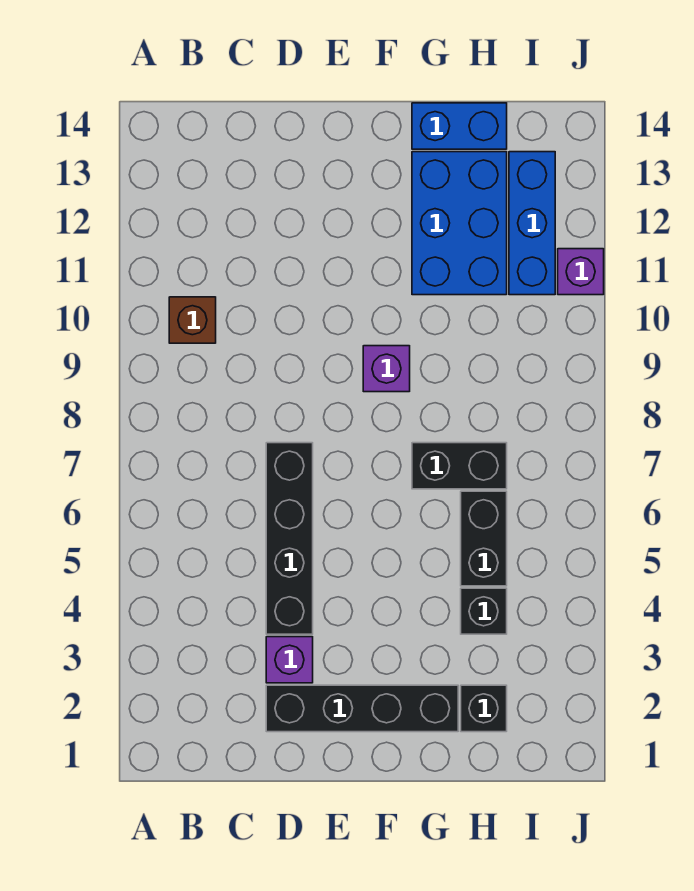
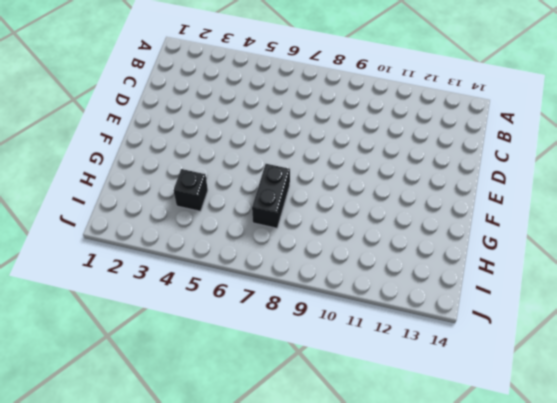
none -> brown 1x1 brick [169,297,216,343]
none -> black 1x4 brick [266,685,458,732]
none -> purple 1x1 brick [266,637,313,683]

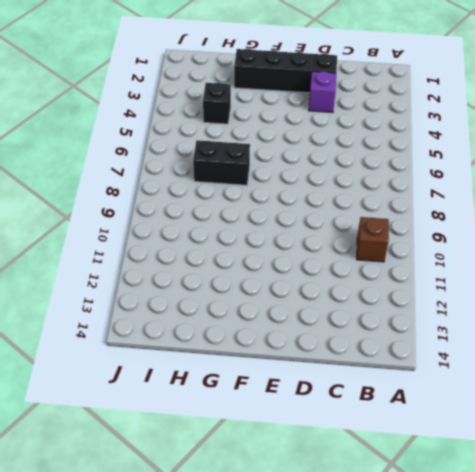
none -> black 1x4 brick [266,443,313,634]
none -> purple 1x1 brick [363,346,410,392]
none -> blue 2x3 brick [412,152,507,295]

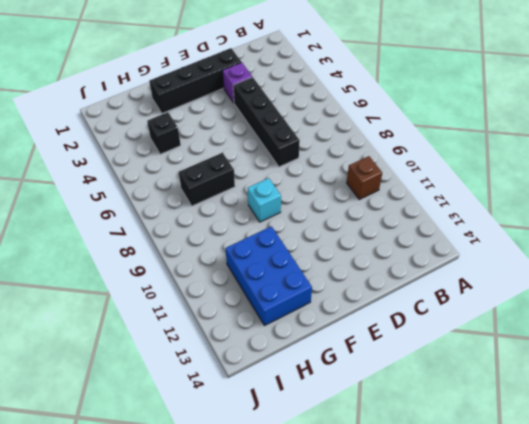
cyan 1x1 brick [248,178,281,222] -> purple 1x1 brick [363,346,410,392]
none -> blue 1x2 brick [412,103,507,149]
none -> black 1x1 brick [461,685,507,732]
none -> black 1x2 brick [461,491,507,586]

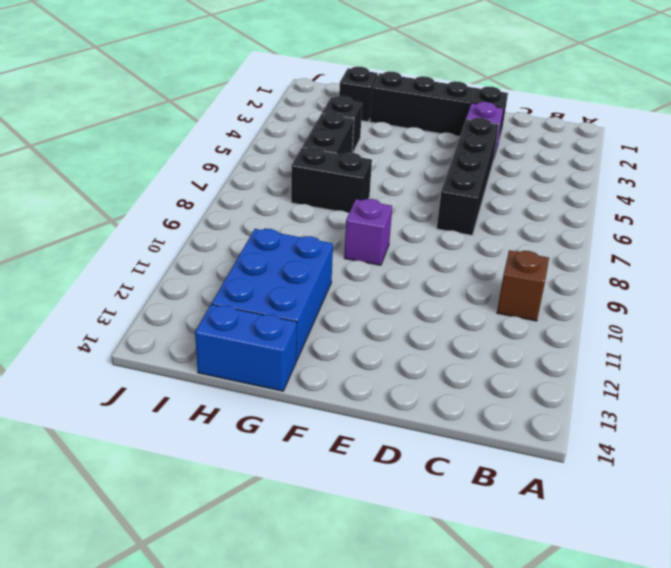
none -> blue 1x3 brick [509,152,555,295]
none -> purple 1x1 brick [558,249,604,295]

